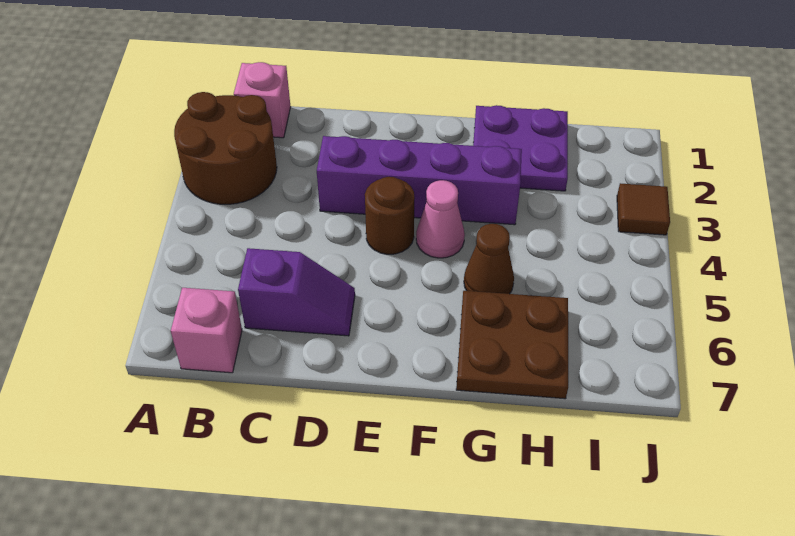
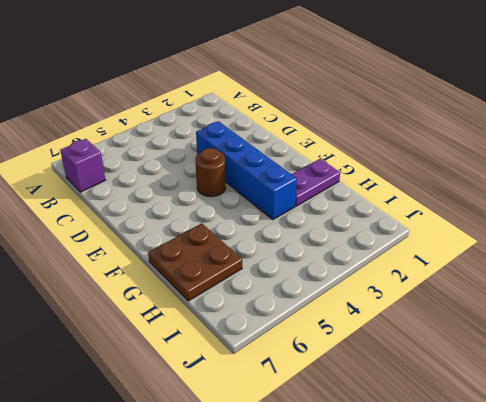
purple 1x1 brick [60,139,105,192] -> pink 1x1 brick [171,288,242,373]
blue 1x4 brick [196,121,297,219] -> purple 1x4 brick [317,136,522,225]
purple 1x2 plate [292,159,340,206] -> purple 2x2 plate [473,105,568,191]
none -> brown 2x2 round brick [174,92,277,204]
none -> pink 1x1 brick [234,62,291,138]

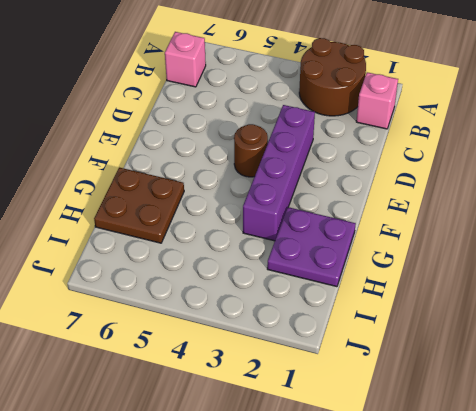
none -> purple 1x2 slope [238,248,355,336]
none -> pink 1x1 cone [416,180,465,258]

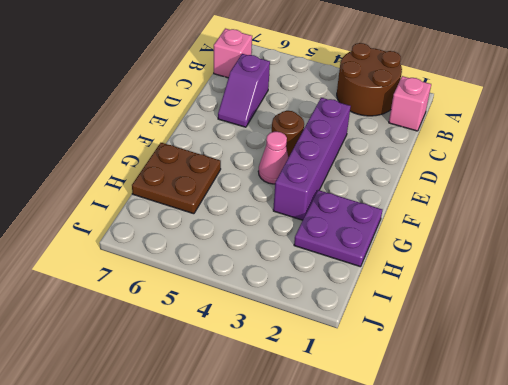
none -> brown 1x1 cone [464,224,514,294]
none -> brown 1x1 tile [617,183,670,235]

